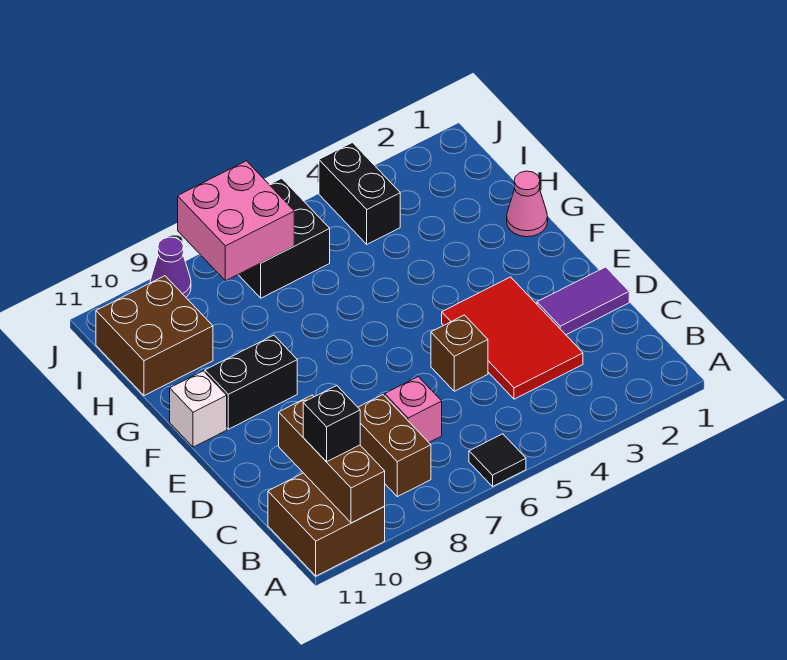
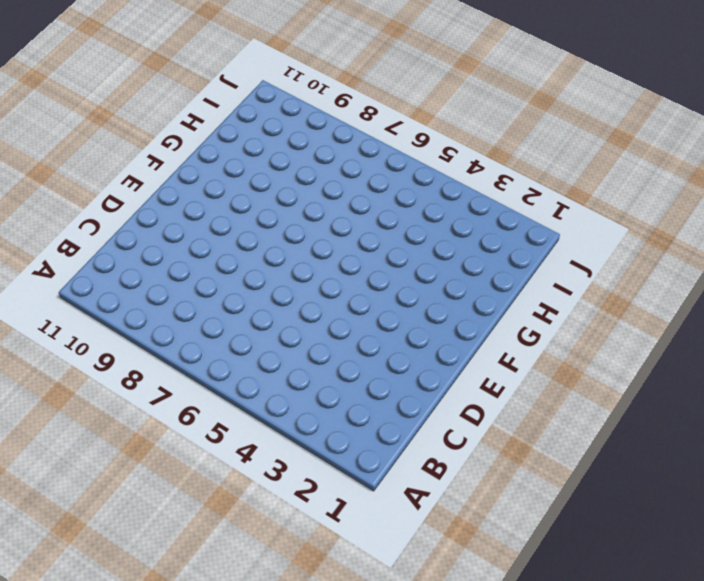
none -> black 1x1 tile [469,434,526,486]
none -> brown 2x2 brick [268,473,385,576]
none -> brown 1x2 brick [358,395,431,497]

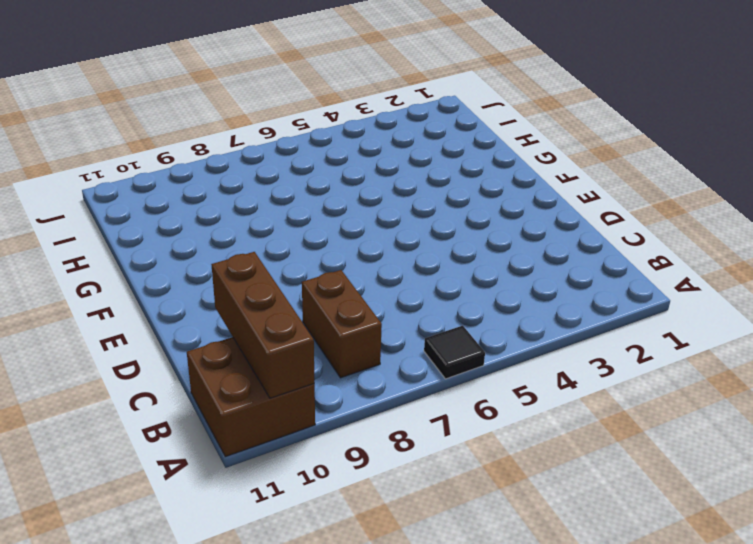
none -> red 2x3 tile [442,277,583,399]
none -> pink 1x1 brick [385,377,442,442]
none -> purple 1x2 tile [537,267,629,335]

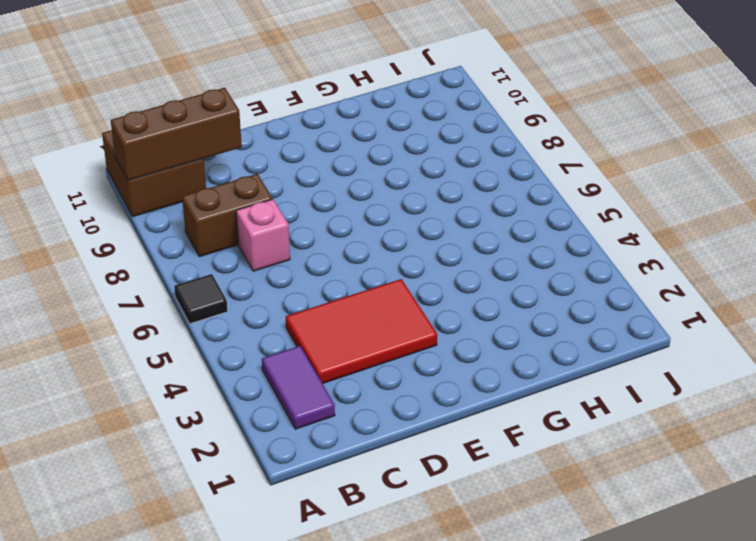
purple 1x2 tile [262,346,335,429] -> purple 1x2 tile moved to [537,267,629,335]
none -> brown 1x1 brick [431,315,488,391]
none -> black 1x2 brick [205,335,297,429]
none -> white 1x1 brick [170,371,227,447]

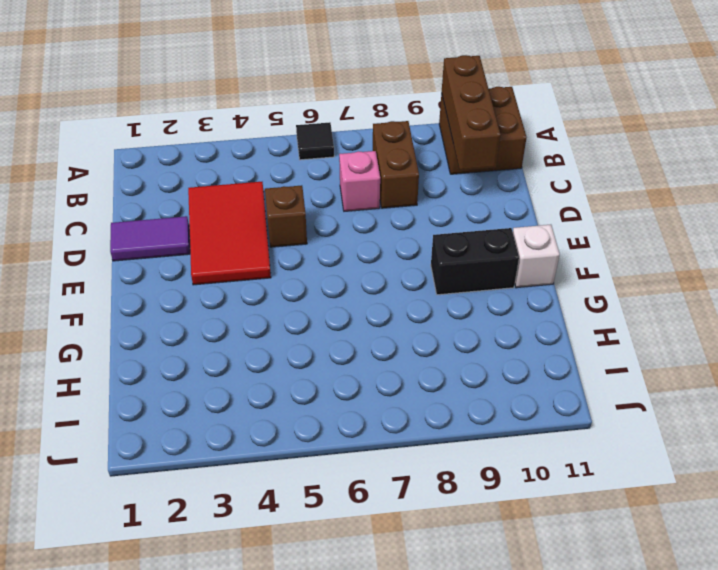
none -> pink 1x1 cone [507,171,548,237]
none -> brown 2x2 brick [96,276,213,396]
none -> black 1x2 brick [319,143,400,244]

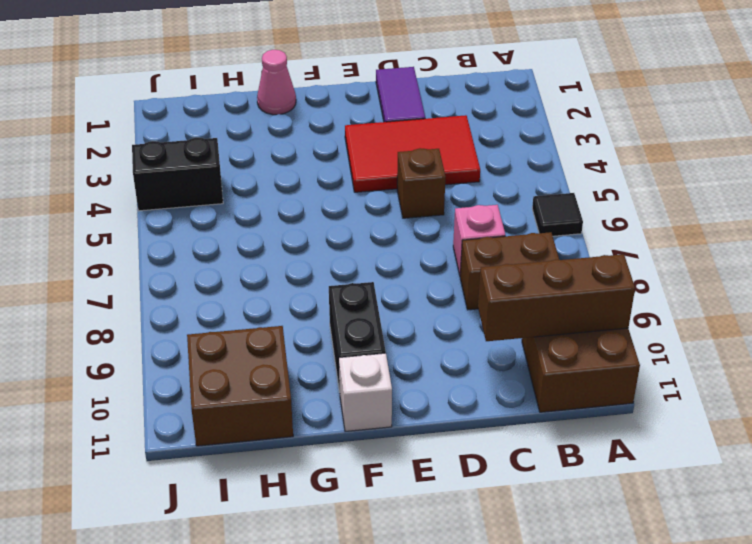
none -> black 2x2 brick [238,178,330,298]
none -> purple 1x1 cone [150,237,191,297]
none -> pink 2x2 brick [178,161,294,281]

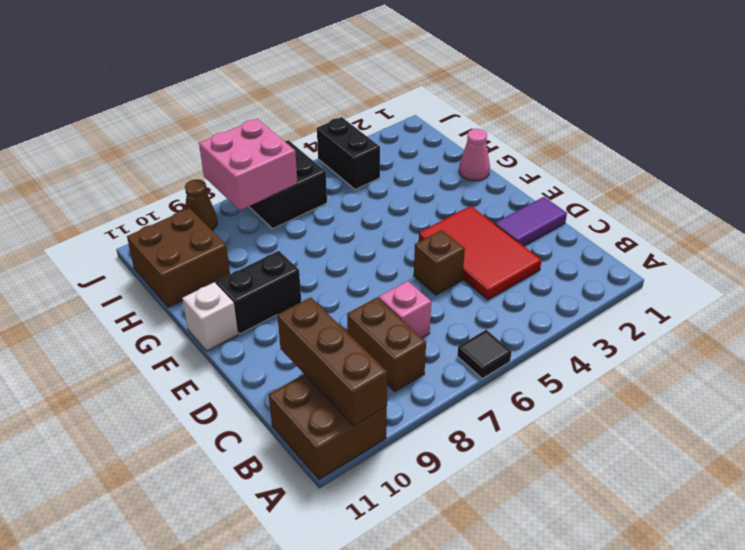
brown 1x1 cone [185,179,217,230] -> purple 1x1 cone [150,237,191,297]
none -> black 1x1 brick [303,386,360,462]

